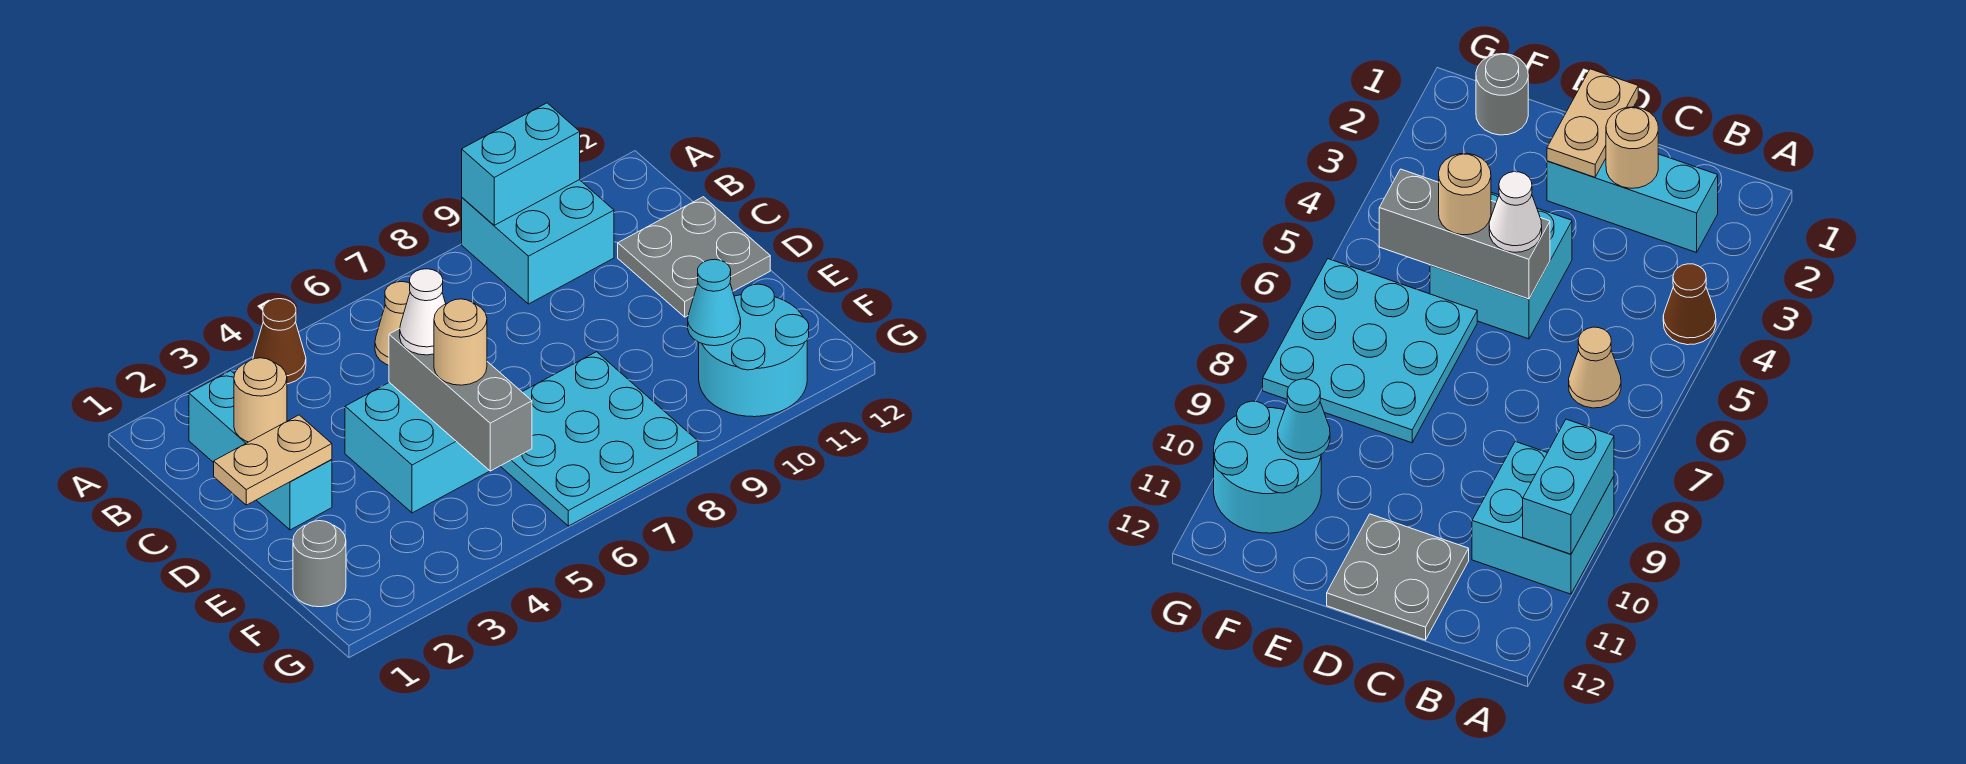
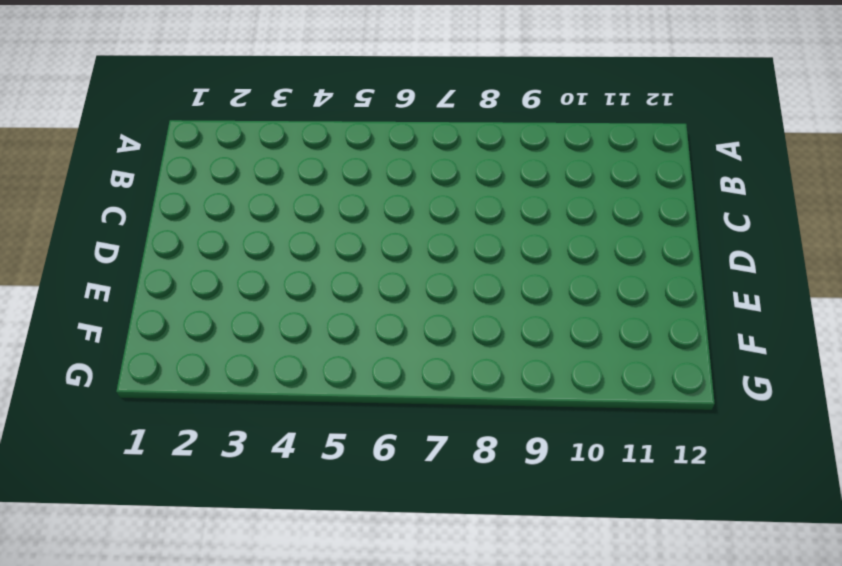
none -> brown 1x1 cone [253,299,306,384]
none -> cyan 2x2 brick [462,180,614,304]
none -> cyan 1x3 brick [189,371,332,530]

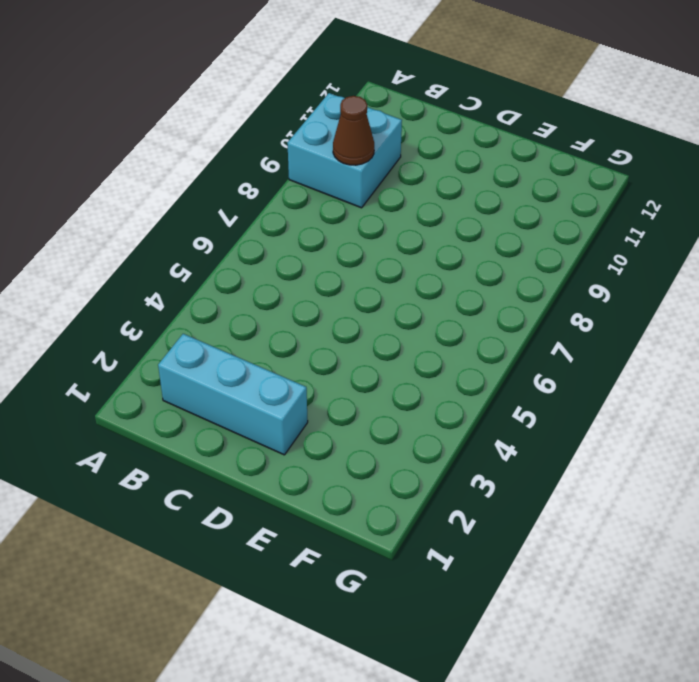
brown 1x1 cone [333,96,374,165] -> brown 1x1 cone moved to [253,299,306,384]
none -> tan 1x1 cone [375,282,410,365]
none -> grey 2x2 plate [618,197,770,317]
none -> cyan 2x2 brick [345,382,489,513]

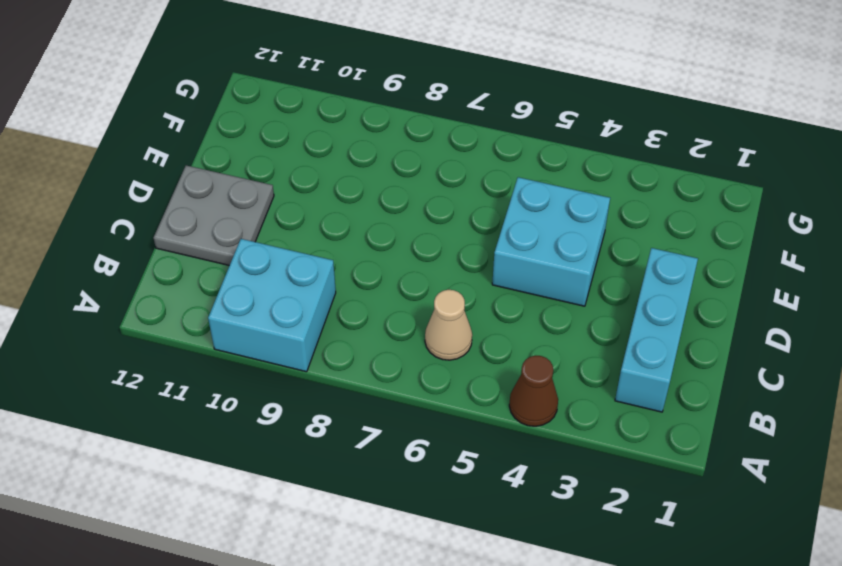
none -> cyan 3x3 plate [501,352,698,526]
none -> grey 1x1 round brick [293,521,346,607]
none -> cyan 2x2 round brick [699,284,809,417]

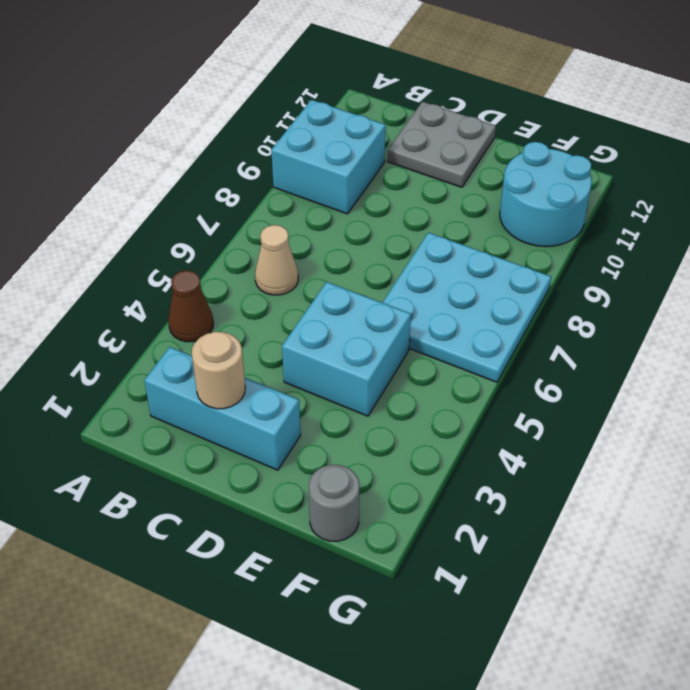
none -> cyan 1x2 brick [462,103,580,225]
none -> tan 1x2 plate [214,415,332,505]
none -> grey 1x3 brick [389,328,532,471]

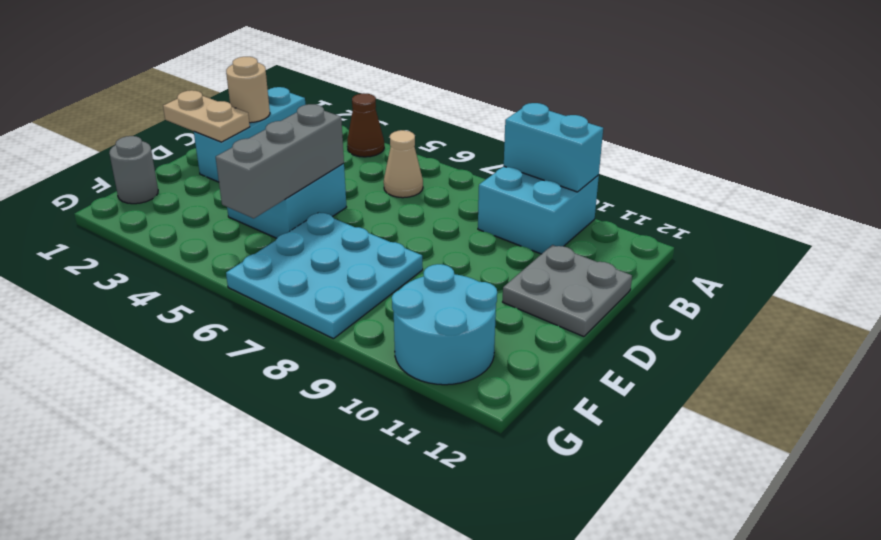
none -> cyan 1x1 cone [688,259,741,346]
none -> white 1x1 cone [400,269,446,355]
none -> tan 1x1 round brick [434,299,487,385]

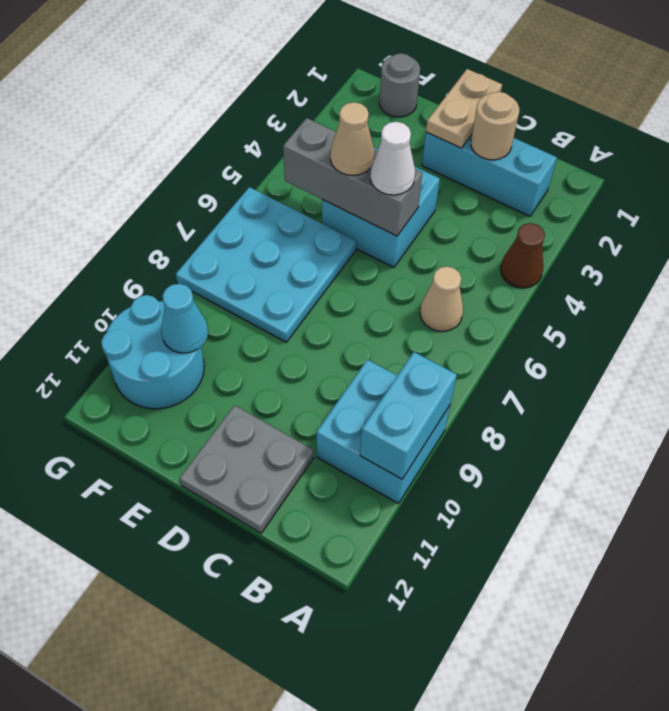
tan 1x1 cone [330,102,375,176] -> tan 1x1 round brick [434,299,487,385]

